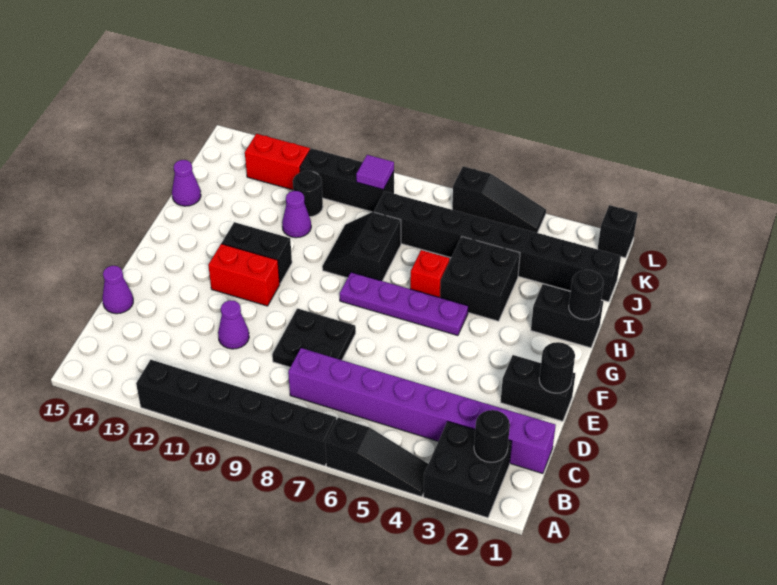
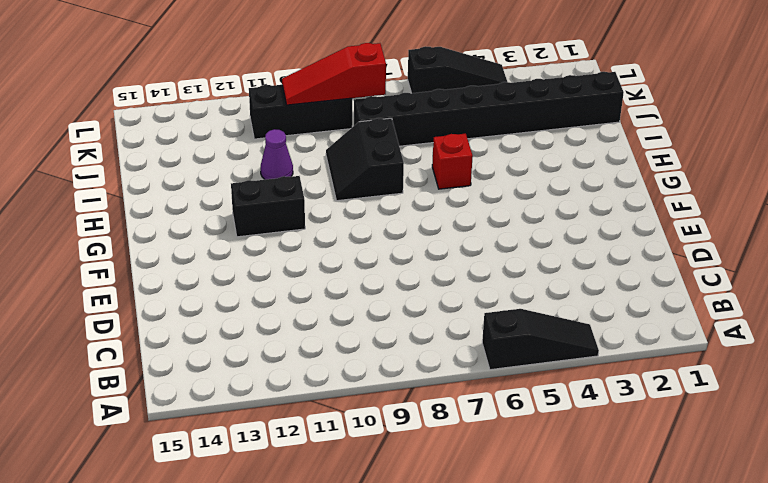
red 1x3 slope [282,43,386,105] -> purple 1x1 tile [356,155,394,190]
none -> black 2x2 brick [423,421,512,518]
none -> black 1x6 brick [136,360,336,466]
none -> purple 1x8 brick [288,348,556,474]

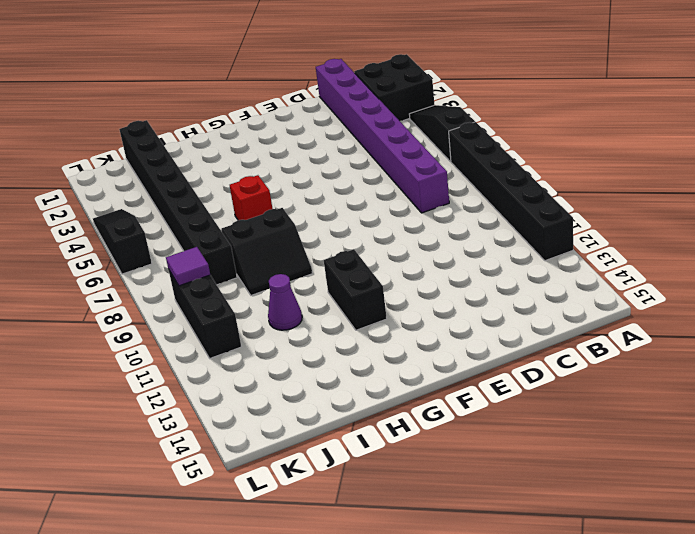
none -> black 2x2 plate [272,309,356,367]
none -> purple 1x1 cone [218,300,249,349]
none -> purple 1x1 cone [103,266,133,314]

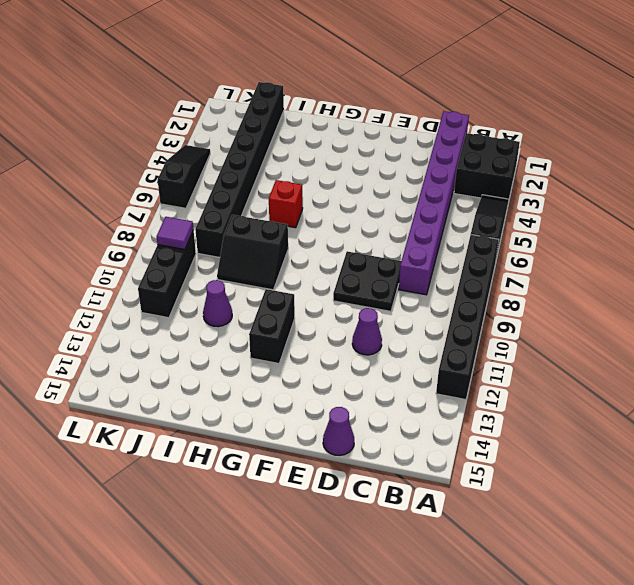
none -> black 1x2 brick [501,355,575,421]
none -> red 1x2 brick [208,244,280,306]
none -> purple 1x4 plate [340,272,468,336]

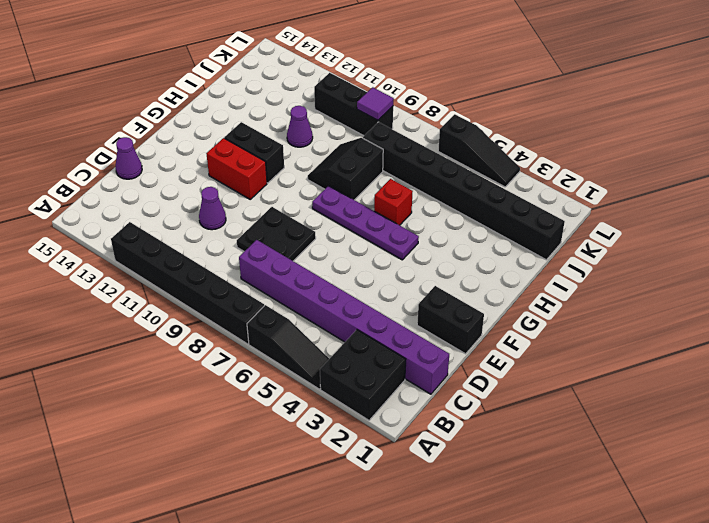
none -> black 1x2 brick [531,284,603,348]
none -> black 2x2 brick [440,237,520,321]
none -> purple 1x1 cone [172,160,201,206]

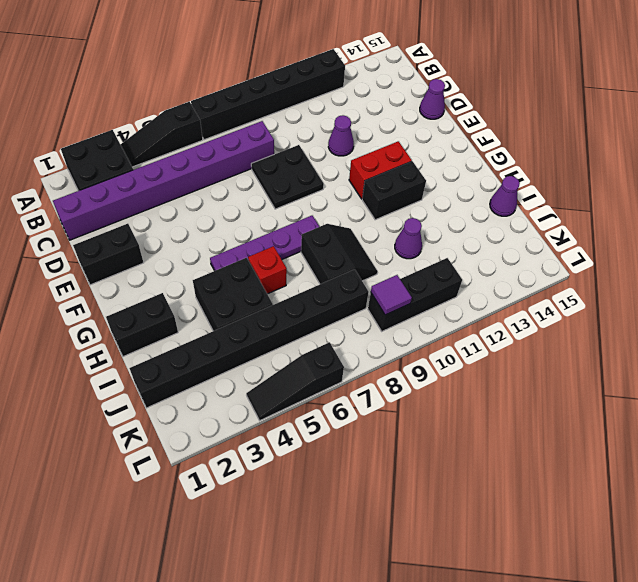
none -> black 1x1 round brick [293,170,323,217]
none -> red 1x2 brick [245,134,310,190]
none -> black 1x1 brick [598,205,638,258]

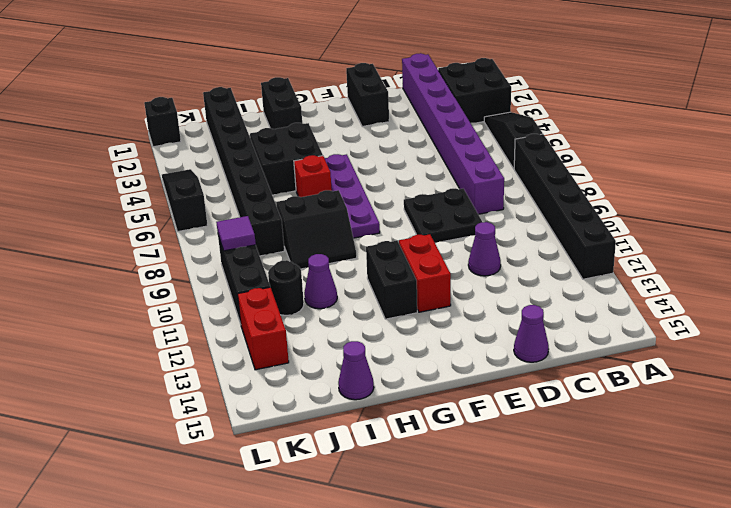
none -> black 1x1 round brick [474,410,510,462]
none -> black 1x1 round brick [539,342,575,393]
none -> black 1x1 round brick [569,270,604,320]

